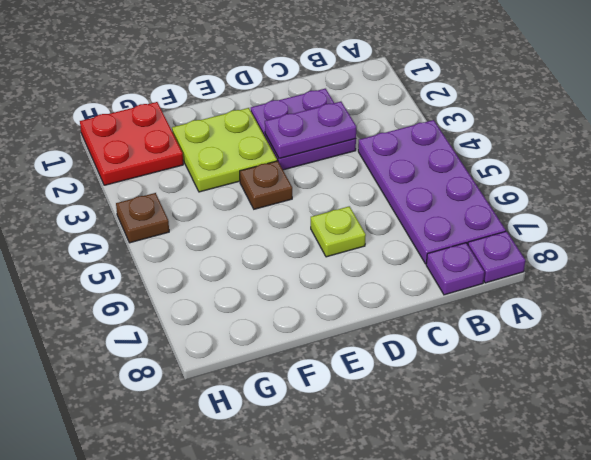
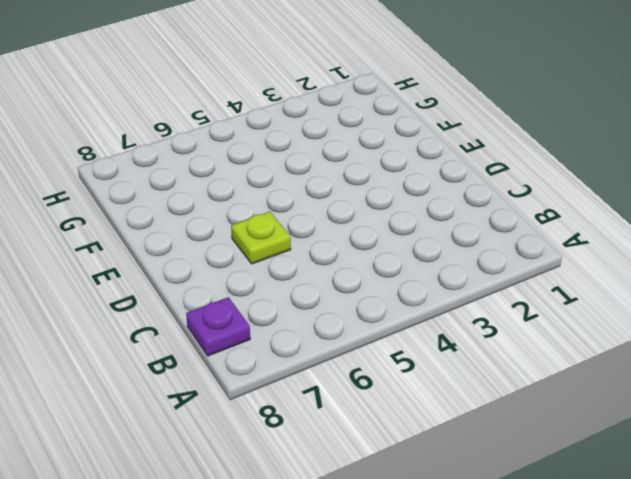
none -> purple 2x4 plate [358,120,506,264]
none -> purple 1x1 plate [468,231,525,283]

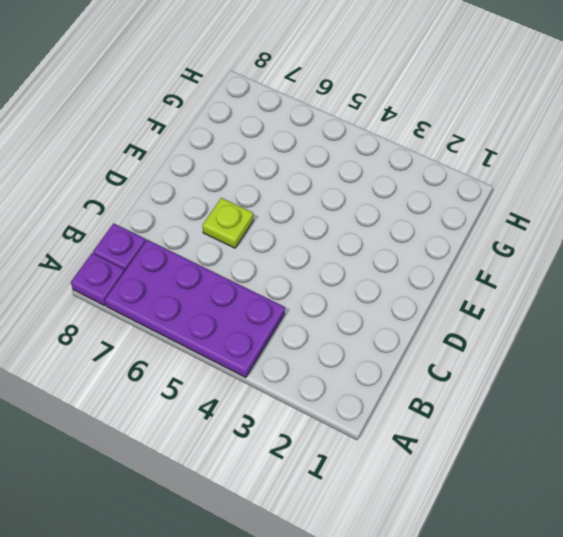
none -> purple 2x2 plate [251,89,356,170]
none -> lime 2x2 plate [172,108,277,192]

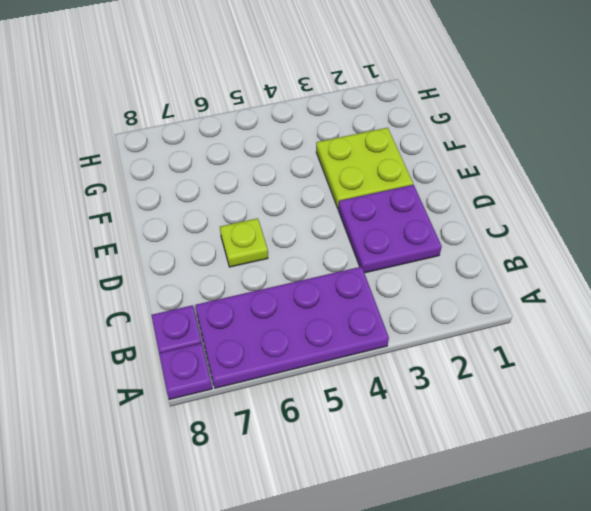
none -> brown 1x1 plate [240,161,292,209]
none -> red 2x2 plate [80,102,183,185]

